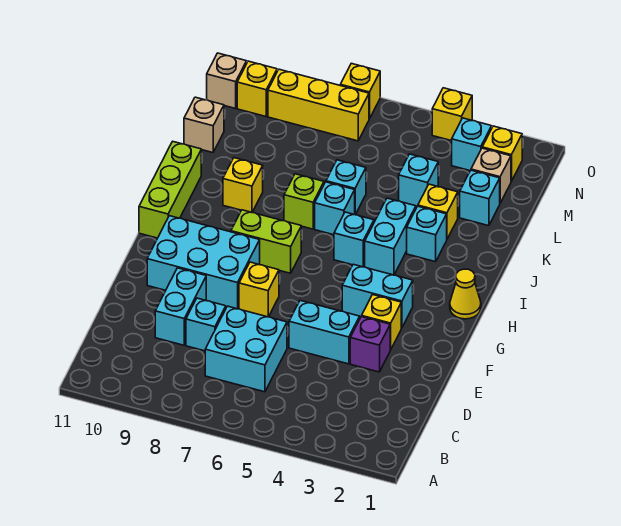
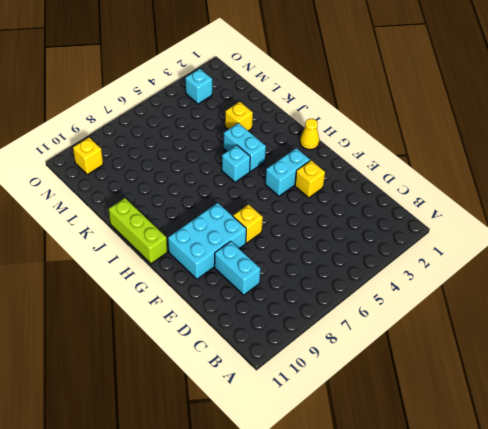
none -> cyan 2x2 brick [205,306,287,392]
none -> cyan 1x1 brick [186,298,226,351]
none -> purple 1x1 brick [350,317,390,372]
none -> cyan 1x2 brick [289,300,360,364]

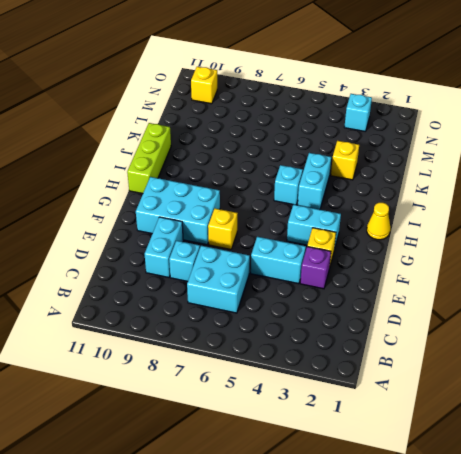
none -> lime 1x2 brick [231,210,301,273]
none -> cyan 1x1 brick [407,206,447,262]
none -> cyan 1x1 brick [315,182,355,235]
none -> lime 1x1 brick [284,174,324,229]

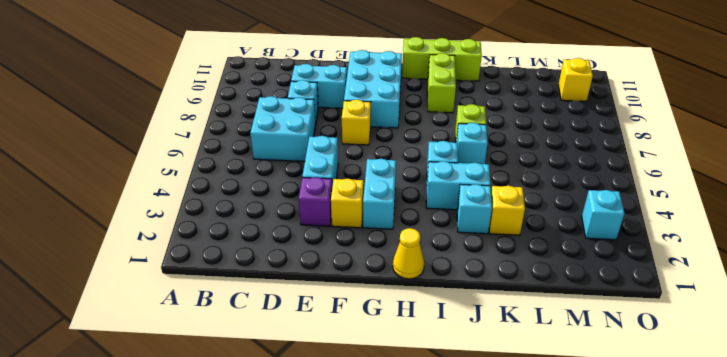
lime 1x2 brick [428,53,456,113] -> lime 1x2 brick moved to [231,210,301,273]
none -> yellow 1x1 brick [223,158,263,212]
none -> cyan 1x1 brick [326,160,366,214]
none -> cyan 1x1 brick [460,170,500,226]
none -> cyan 1x1 brick [399,154,438,207]

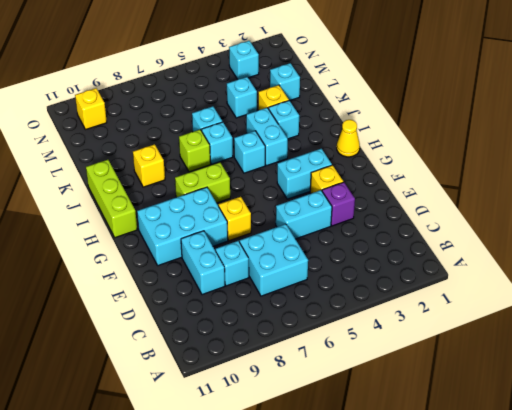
none -> tan 1x1 brick [184,97,224,153]
none -> tan 1x1 brick [471,148,511,203]
none -> yellow 1x1 brick [482,126,522,181]
none -> yellow 1x3 brick [268,69,369,141]

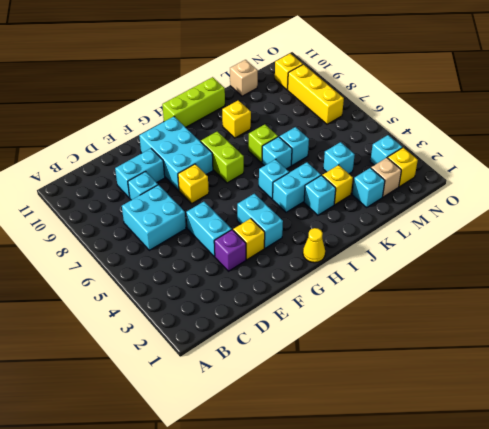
none -> tan 1x1 brick [207,53,247,108]
none -> yellow 1x1 brick [432,88,472,141]
none -> yellow 1x1 brick [340,63,380,119]

